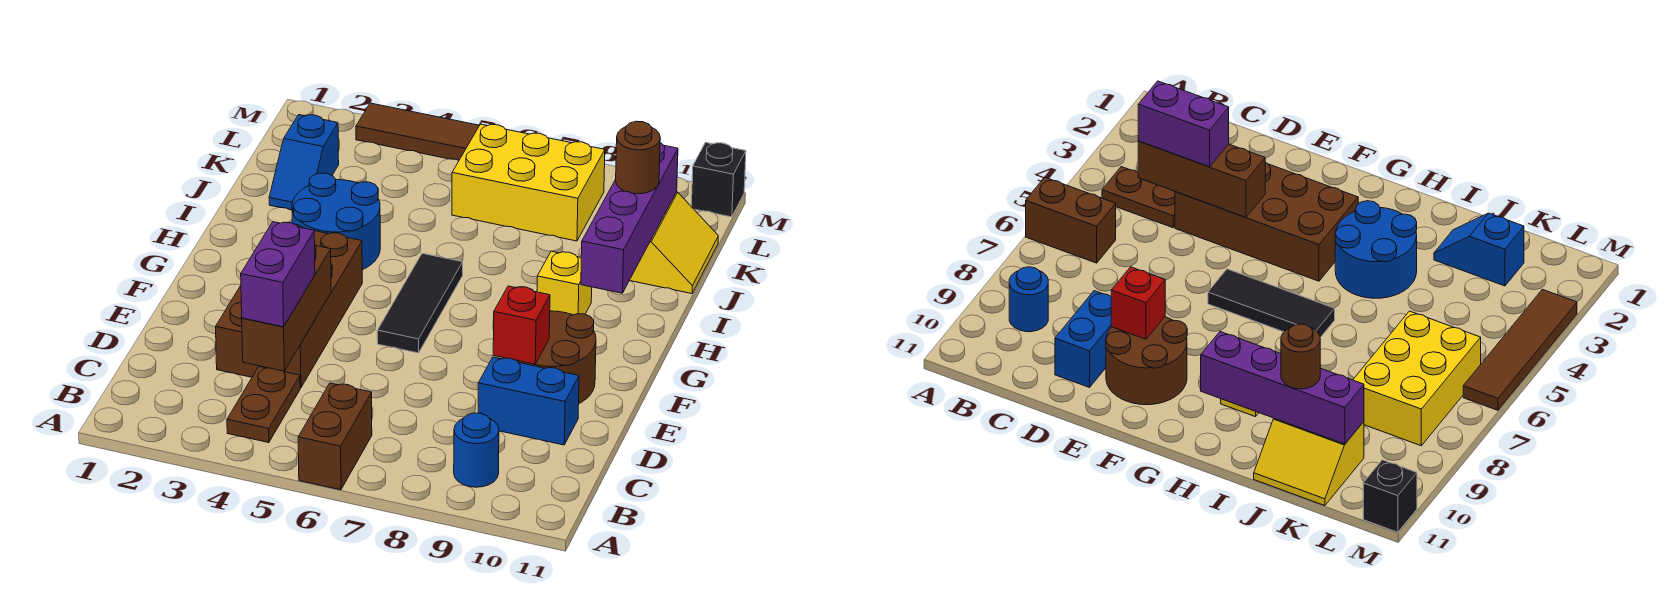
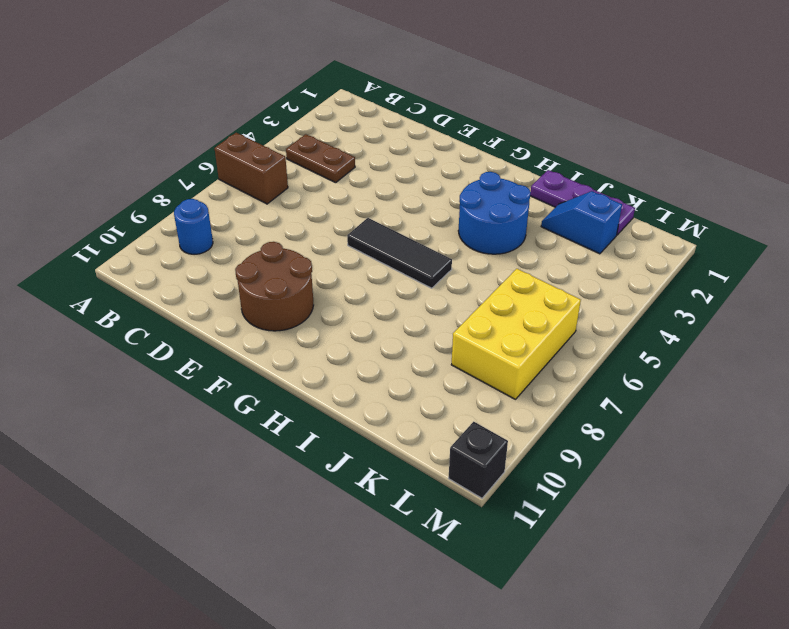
purple 1x3 plate [530,170,635,235] -> none
none -> brown 2x4 brick [216,224,362,388]
none -> blue 1x2 brick [478,357,579,445]
none -> yellow 1x1 brick [537,251,592,315]

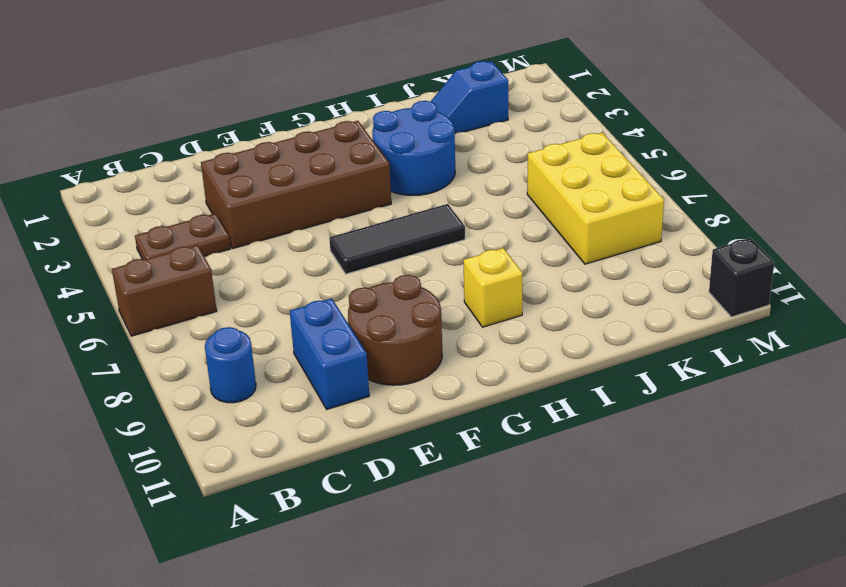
none -> yellow 2x2 slope [630,192,718,294]
none -> brown 1x4 tile [356,103,479,160]
none -> brown 1x3 brick [242,245,331,371]

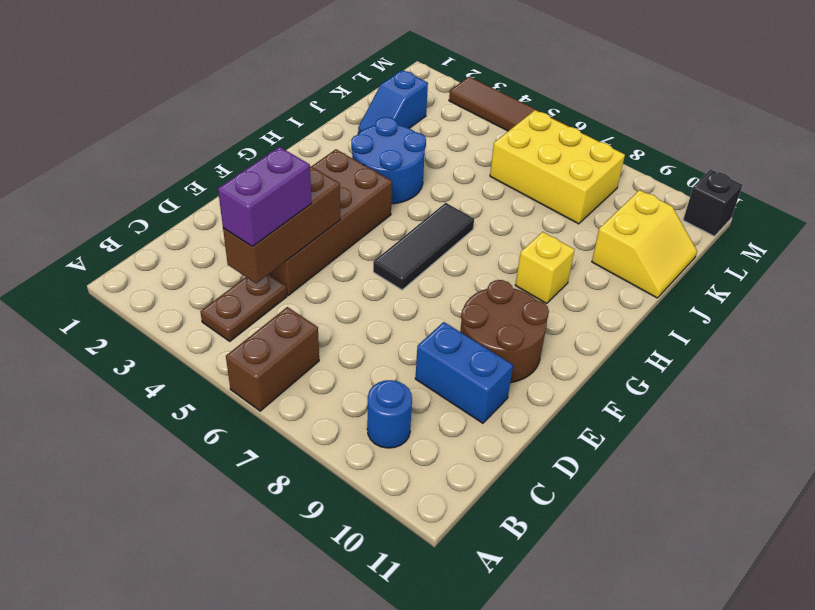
none -> red 1x1 brick [493,286,550,364]
none -> purple 1x4 brick [581,143,678,293]
none -> brown 1x1 round brick [616,121,660,194]

